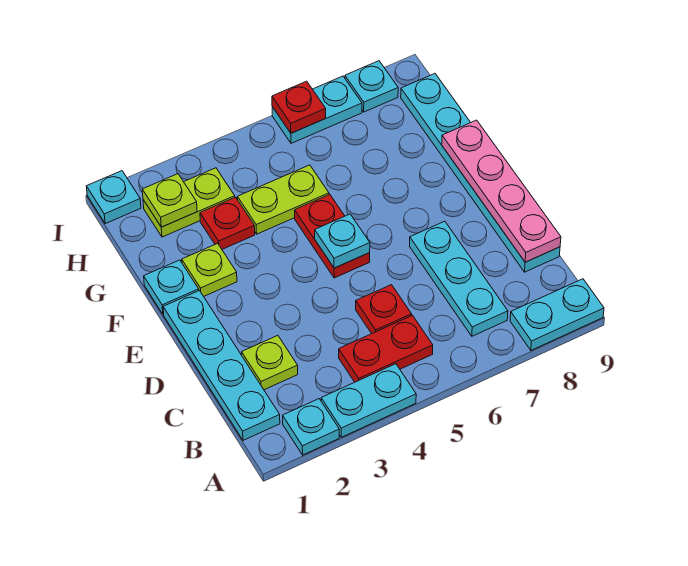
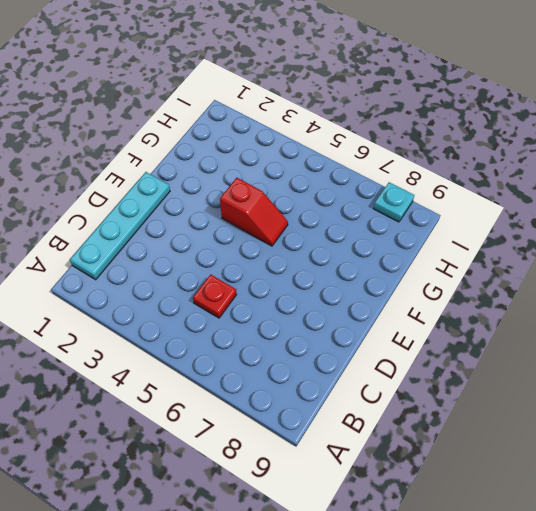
red 1x2 slope [220,178,288,246] -> red 1x2 plate [295,194,370,278]
none -> cyan 1x1 plate [283,399,339,455]
none -> cyan 1x2 plate [321,364,416,437]
none -> cyan 1x2 plate [510,279,604,350]

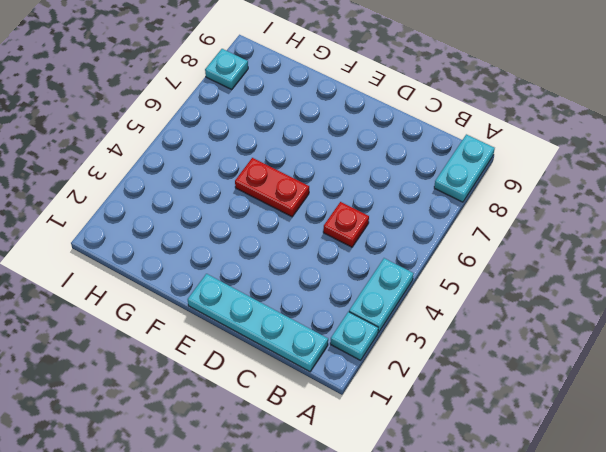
none -> red 1x2 plate [339,315,433,382]
none -> cyan 1x3 plate [410,221,508,336]
none -> lime 1x1 plate [242,336,298,390]

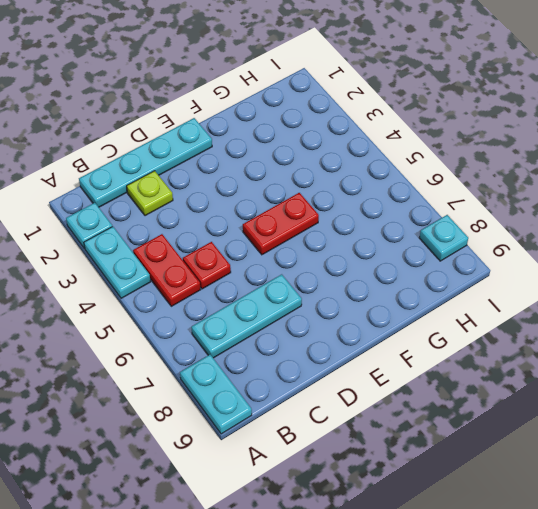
none -> cyan 1x6 plate [401,74,560,272]
none -> cyan 1x1 plate [144,260,199,314]
none -> lime 1x1 plate [182,243,237,296]

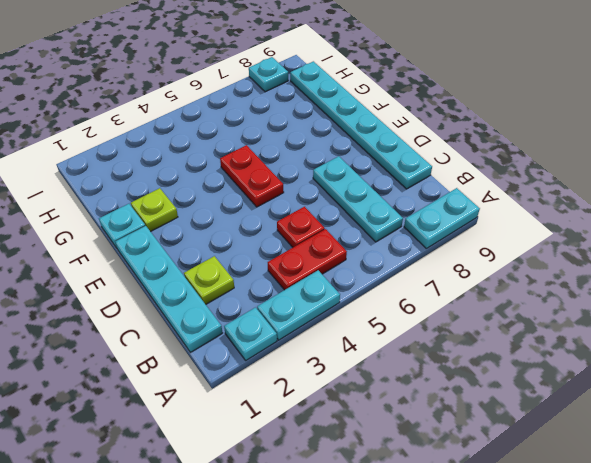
none -> red 1x1 plate [200,197,255,249]
none -> lime 1x2 plate [237,165,329,234]
none -> lime 1x2 plate [143,168,235,237]

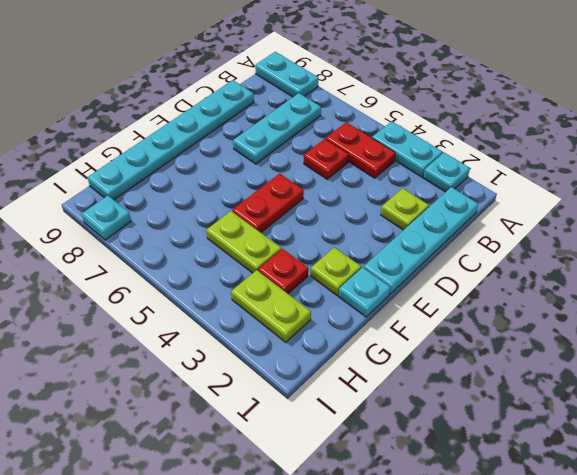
none -> cyan 1x1 plate [86,171,141,224]
none -> cyan 1x2 plate [272,76,362,143]
none -> pink 1x4 plate [442,120,561,262]

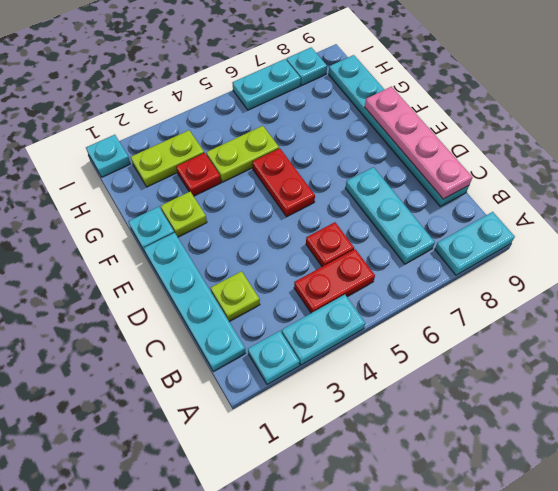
none -> cyan 1x1 plate [315,214,370,268]
none -> lime 1x1 plate [142,174,197,227]
none -> red 1x1 plate [272,81,326,133]

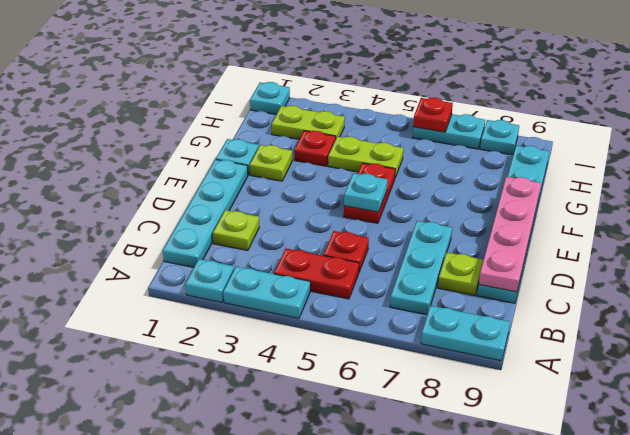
lime 1x1 plate [438,253,483,295] -> lime 1x1 plate moved to [142,174,197,227]

